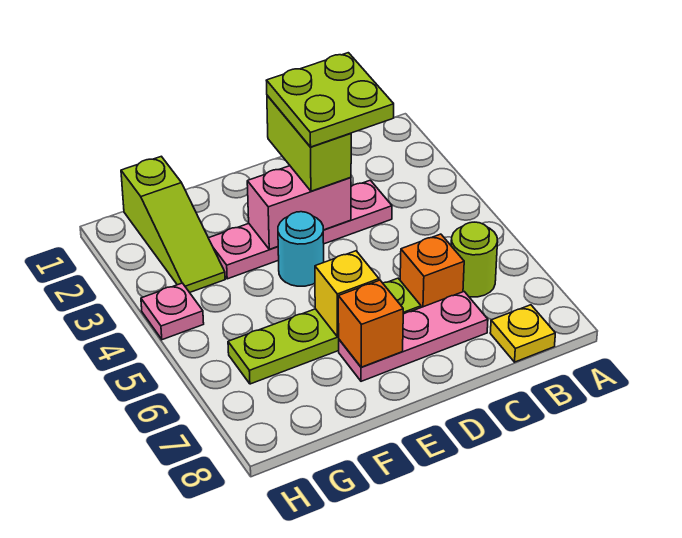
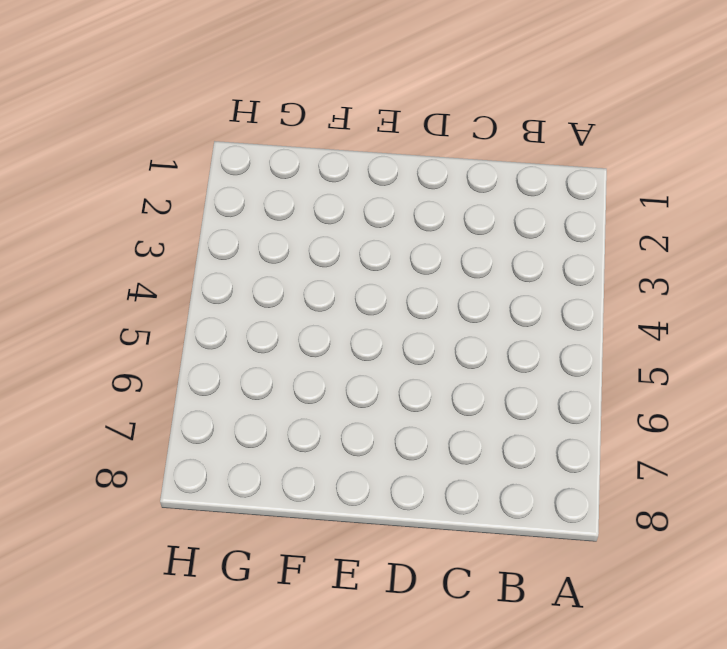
none -> lime 1x1 round brick [451,222,498,297]
none -> yellow 1x1 plate [490,305,555,362]
none -> pink 1x4 plate [209,180,392,279]

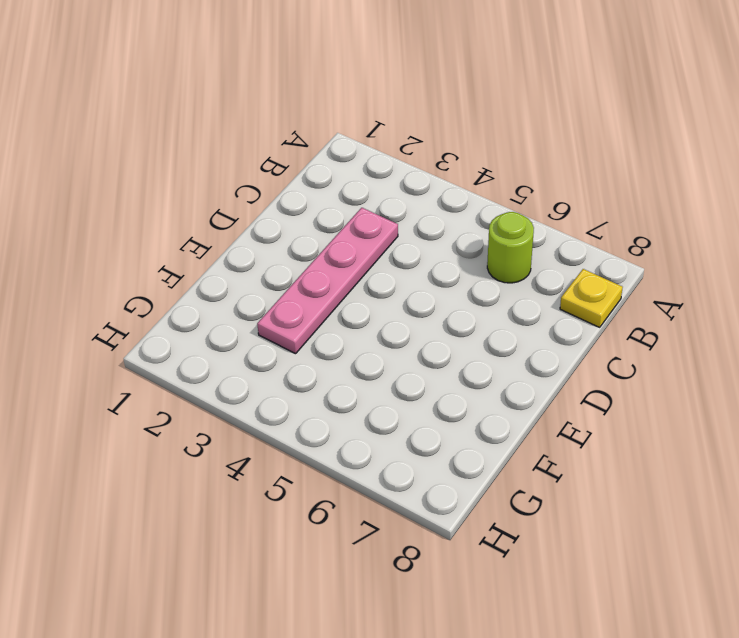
none -> orange 1x1 brick [400,234,464,307]
none -> pink 1x3 plate [339,292,488,381]
none -> lime 1x4 plate [228,278,421,384]

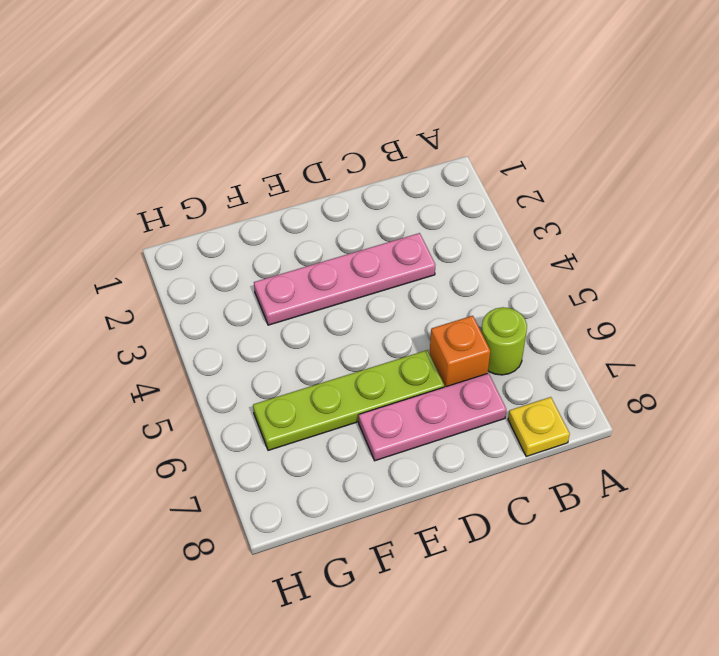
none -> cyan 1x1 round brick [278,212,324,286]
none -> lime 1x3 slope [121,156,225,293]
none -> pink 1x1 plate [141,283,204,340]

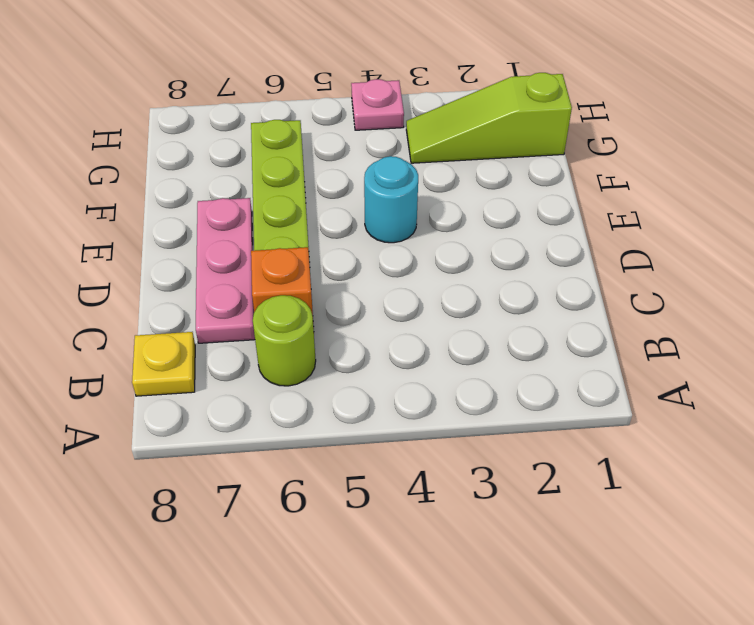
none -> pink 1x4 plate [209,180,392,279]
none -> pink 1x2 brick [247,166,351,249]
none -> yellow 1x1 brick [315,251,379,337]

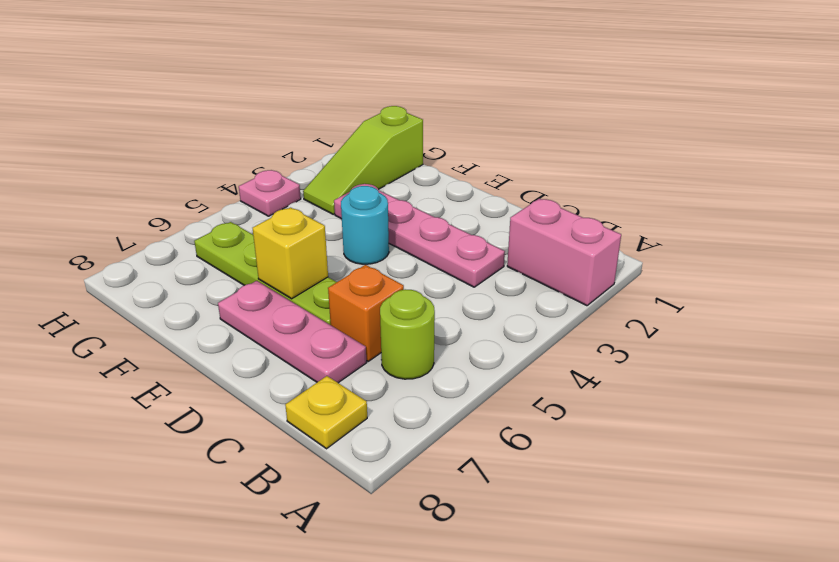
pink 1x2 brick [507,199,621,306] -> pink 1x2 brick moved to [247,166,351,249]
none -> orange 1x1 brick [338,280,403,367]
none -> lime 1x2 brick [267,95,351,191]
none -> lime 2x2 plate [266,53,394,147]

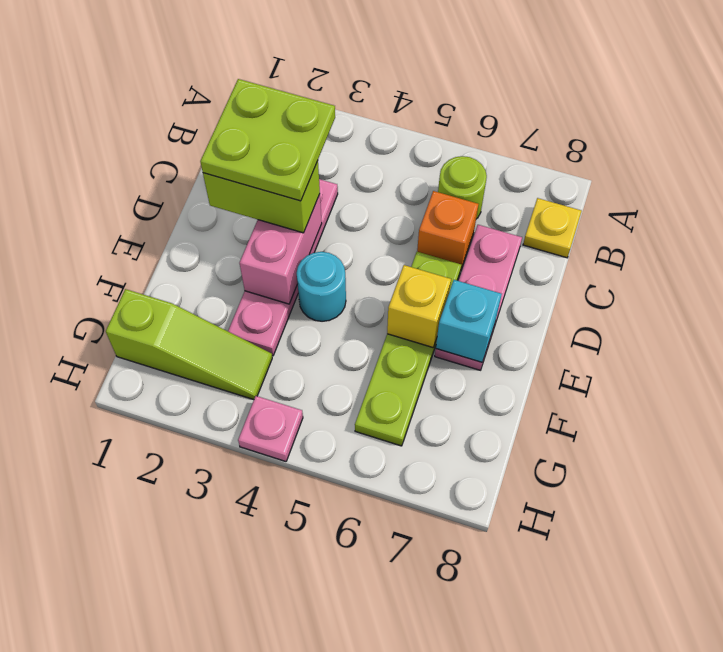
cyan 1x1 brick [436,280,502,362] -> orange 1x1 brick [338,280,403,367]

